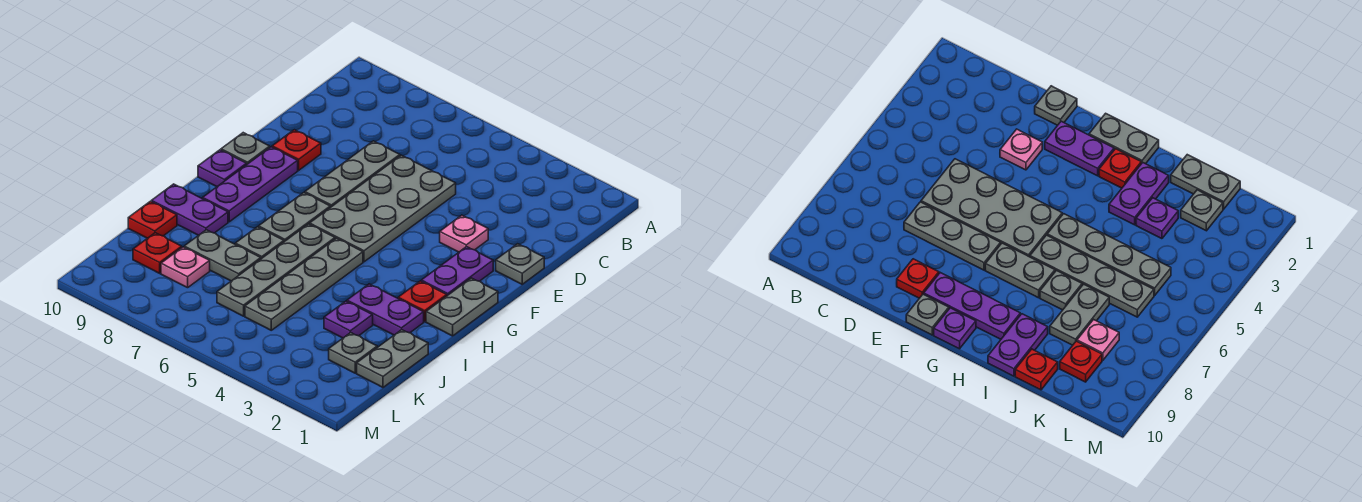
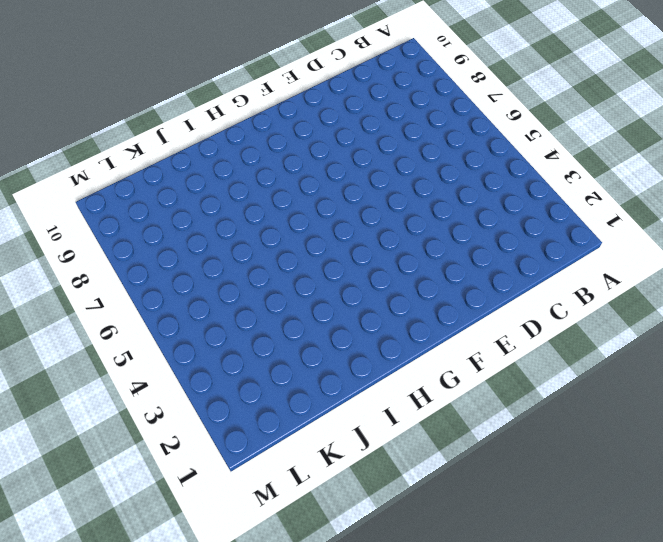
none -> grey 2x4 plate [310,155,456,262]
none -> grey 1x3 plate [305,141,400,207]
none -> grey 1x1 plate [496,244,544,284]

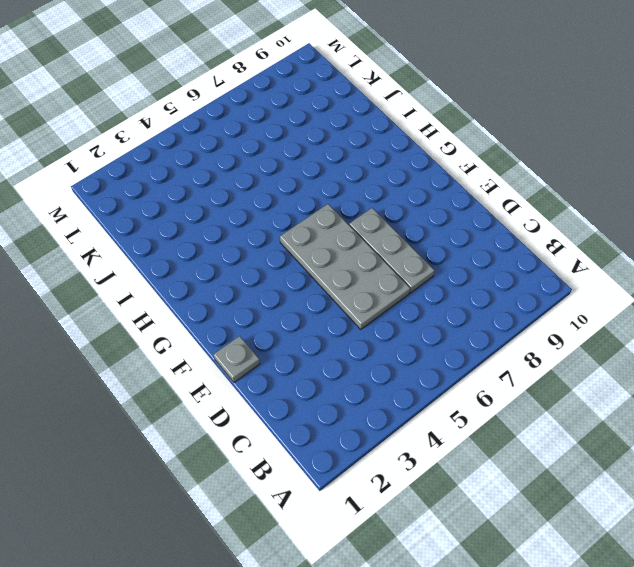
none -> pink 1x1 plate [440,215,488,252]
none -> red 1x1 plate [272,130,321,170]
none -> purple 1x2 plate [421,247,493,296]

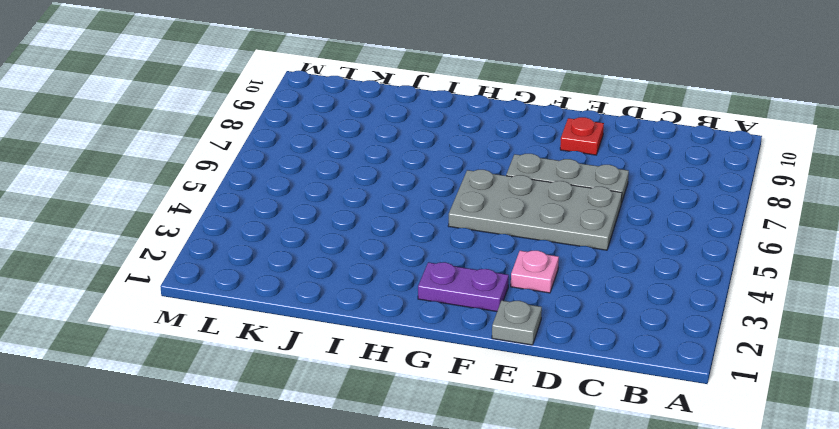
none -> purple 1x3 plate [203,147,298,222]
none -> grey 1x1 plate [221,133,270,164]
none -> grey 1x2 plate [426,278,498,336]

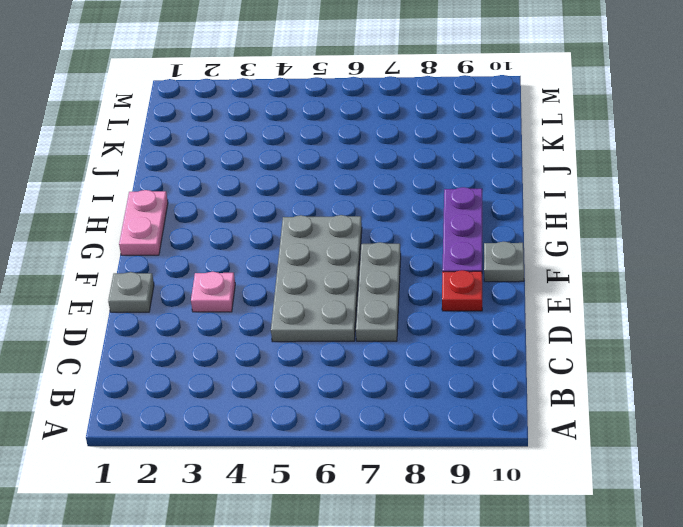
pink 1x2 plate [119,190,168,255] -> grey 1x2 plate [426,278,498,336]
none -> purple 1x2 plate [421,247,493,296]
none -> grey 1x2 plate [259,193,330,242]
none -> purple 1x1 plate [198,150,247,187]

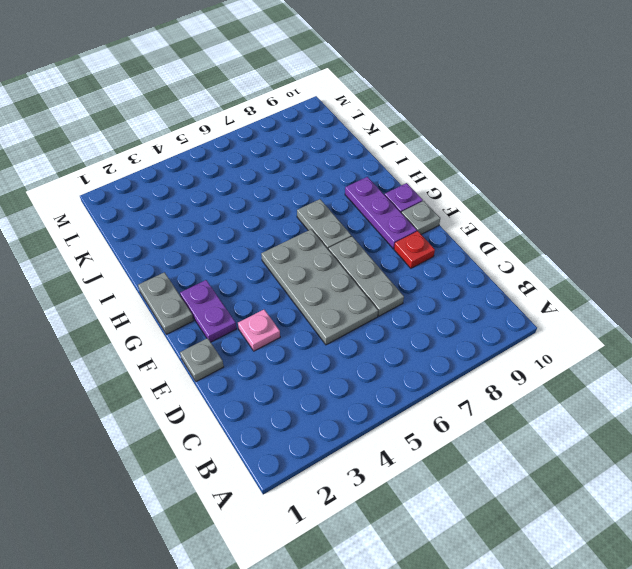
none -> red 1x1 plate [398,281,447,322]
none -> grey 1x4 plate [245,238,363,330]
none -> grey 1x4 plate [217,224,335,316]

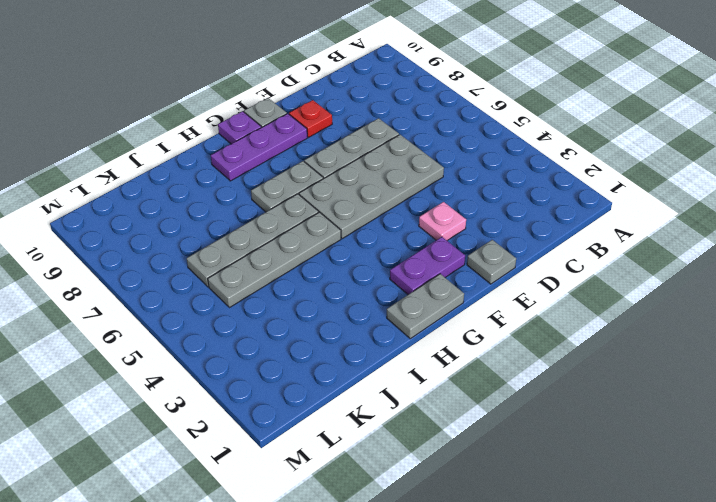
none -> red 1x1 plate [398,281,447,322]
none -> purple 1x2 plate [347,284,424,335]
none -> grey 1x1 plate [235,227,284,259]

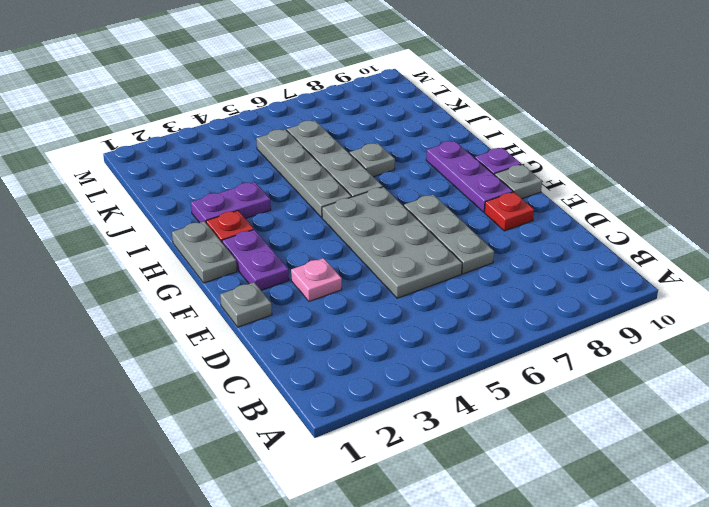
none -> grey 1x2 plate [259,193,330,242]
none -> purple 1x2 plate [152,184,228,235]
none -> grey 1x2 plate [357,330,428,387]

